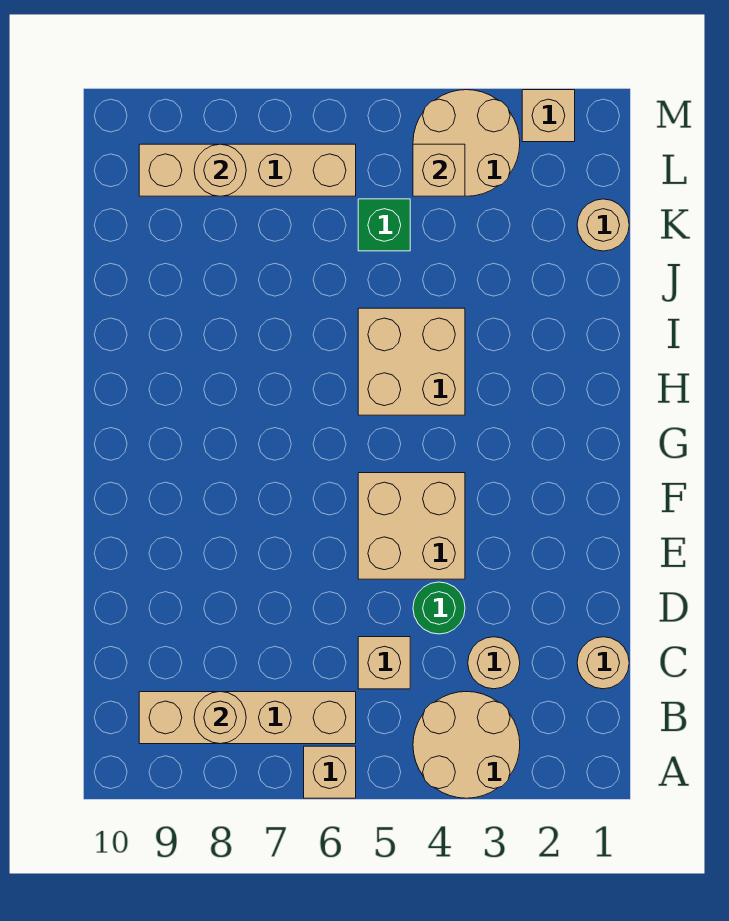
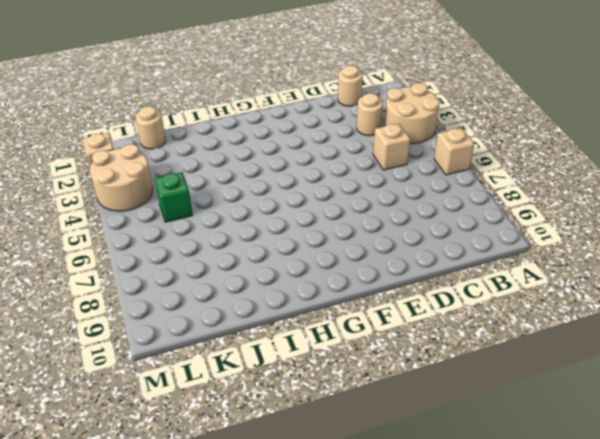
none -> tan 1x4 brick [139,692,356,744]
none -> green 1x1 round brick [413,582,465,634]
none -> tan 2x2 brick [358,473,465,579]

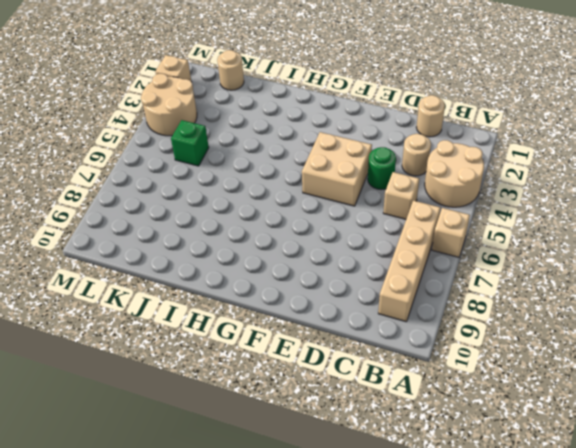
none -> tan 2x2 brick [358,308,465,415]
none -> tan 1x4 brick [139,144,356,196]
none -> tan 1x1 round brick [194,692,246,744]

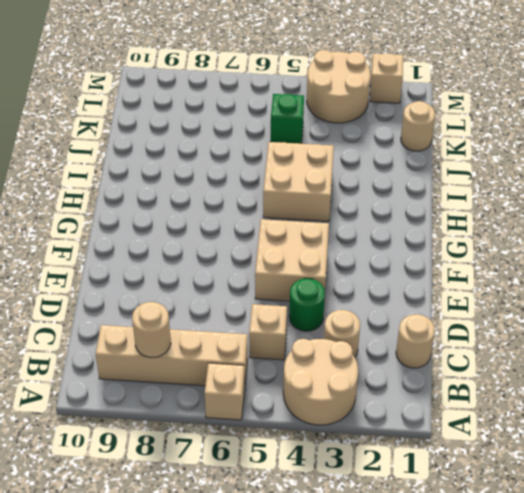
none -> tan 1x4 brick [139,144,356,196]
none -> tan 1x1 brick [413,144,465,196]
none -> tan 1x1 round brick [194,144,246,196]

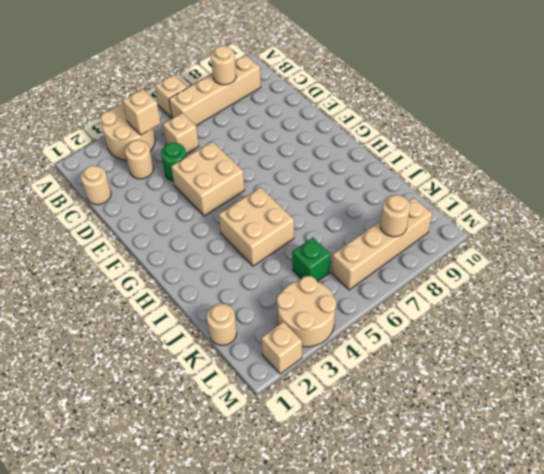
tan 1x1 brick [123,89,161,135] -> tan 1x1 brick moved to [413,144,465,196]

